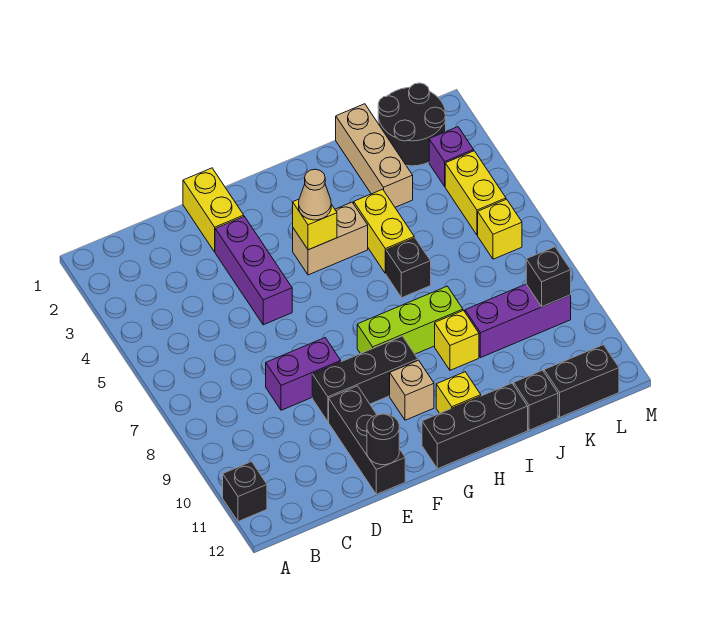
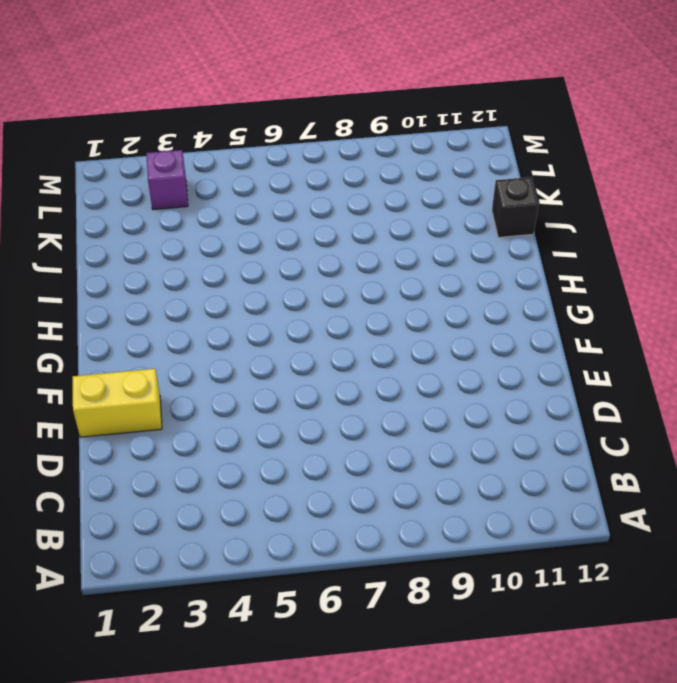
none -> black 1x1 brick [223,462,267,521]
none -> purple 1x2 brick [266,338,341,410]
none -> purple 1x3 brick [215,216,292,325]

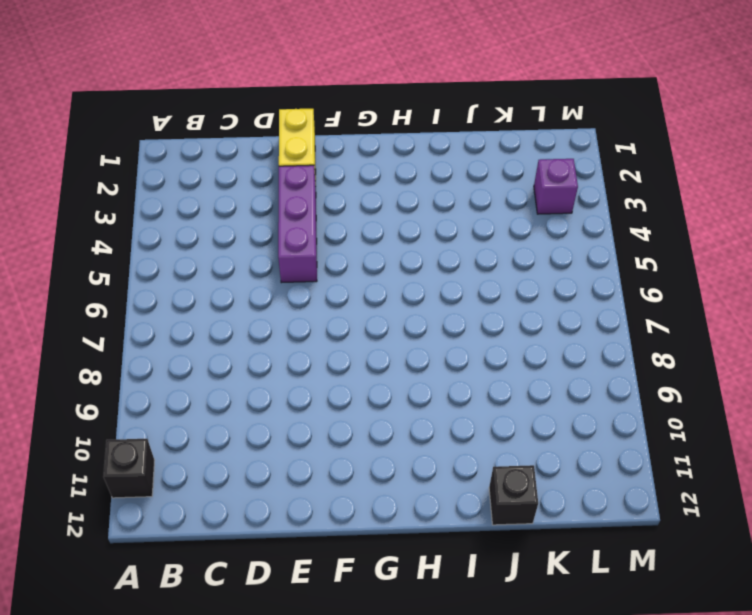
none -> purple 1x2 brick [266,338,341,410]
none -> black 1x3 brick [312,336,418,422]
none -> black 1x3 brick [329,386,405,494]

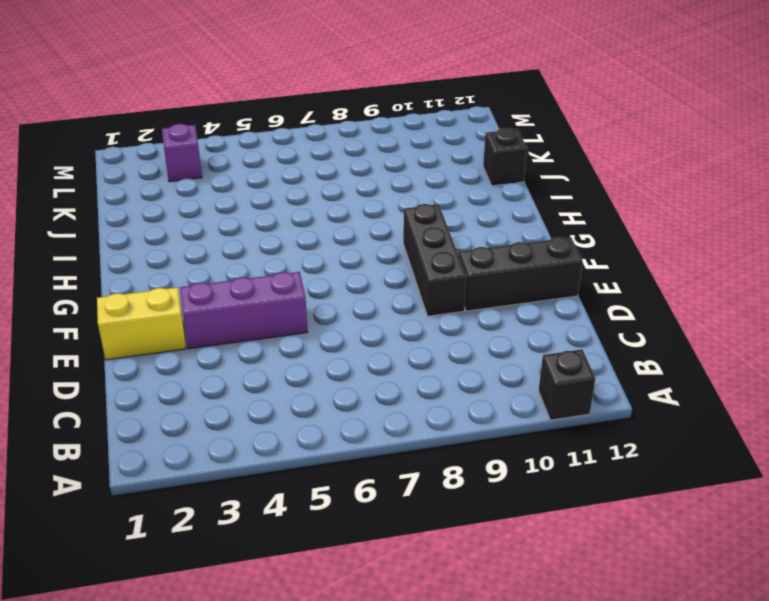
none -> purple 1x2 brick [266,338,341,410]
none -> tan 1x2 brick [293,202,368,275]
none -> lime 1x3 brick [357,286,463,354]

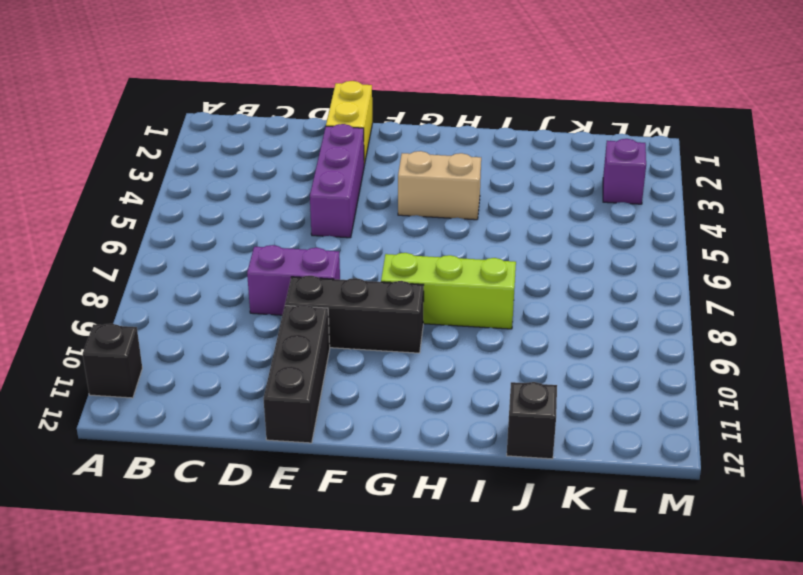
none -> tan 1x1 brick [390,360,434,420]
none -> black 1x3 brick [422,383,528,469]
none -> yellow 1x1 brick [436,372,481,413]

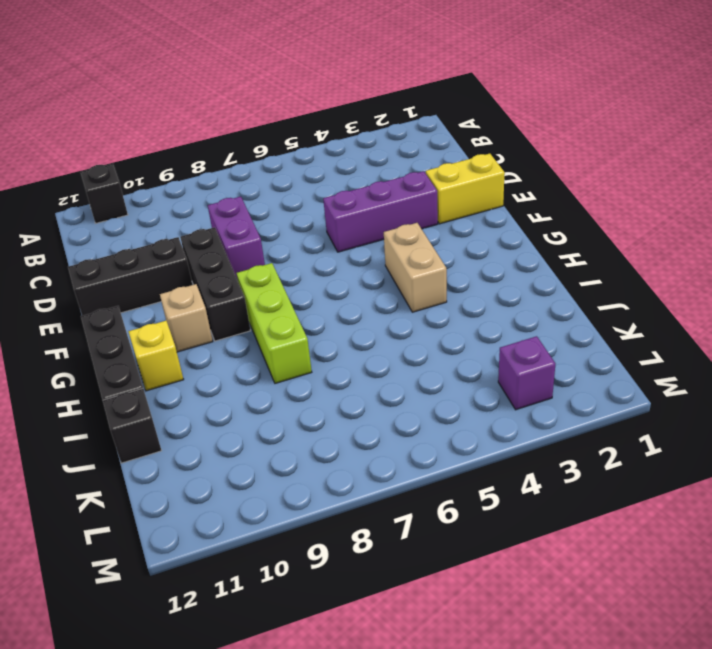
none -> yellow 1x2 brick [354,189,414,273]
none -> black 1x1 brick [386,238,431,298]
none -> yellow 1x1 brick [435,311,479,370]

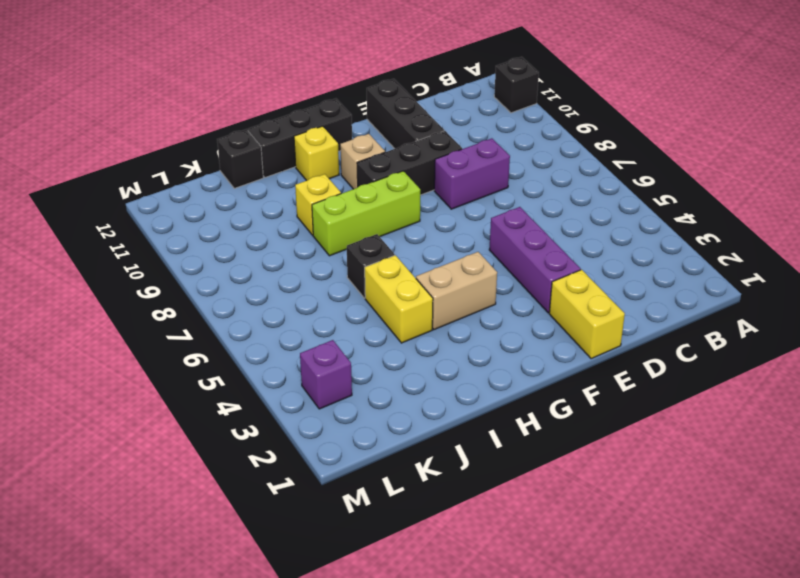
none -> tan 1x3 brick [336,104,413,207]
none -> purple 1x3 brick [465,284,571,358]
none -> black 2x2 round brick [378,83,446,166]

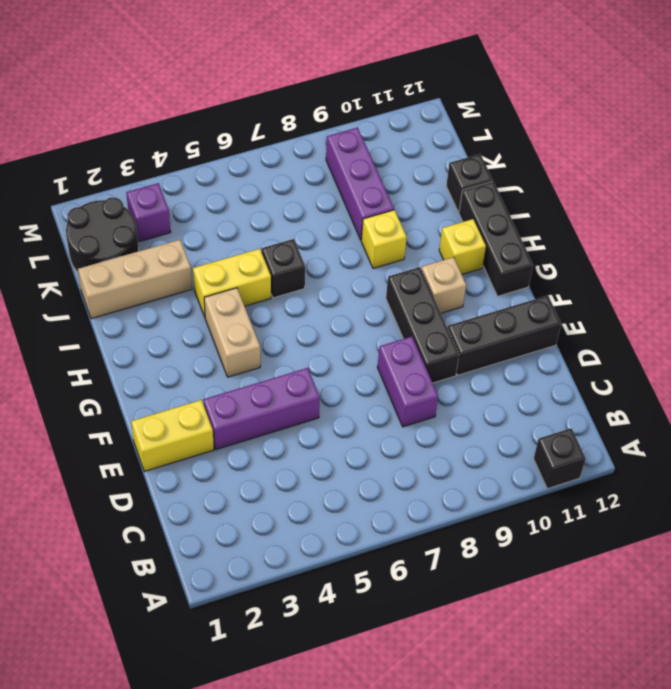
none -> lime 1x3 brick [357,286,463,354]
none -> black 1x2 brick [544,345,619,417]
none -> yellow 1x2 brick [445,151,506,235]

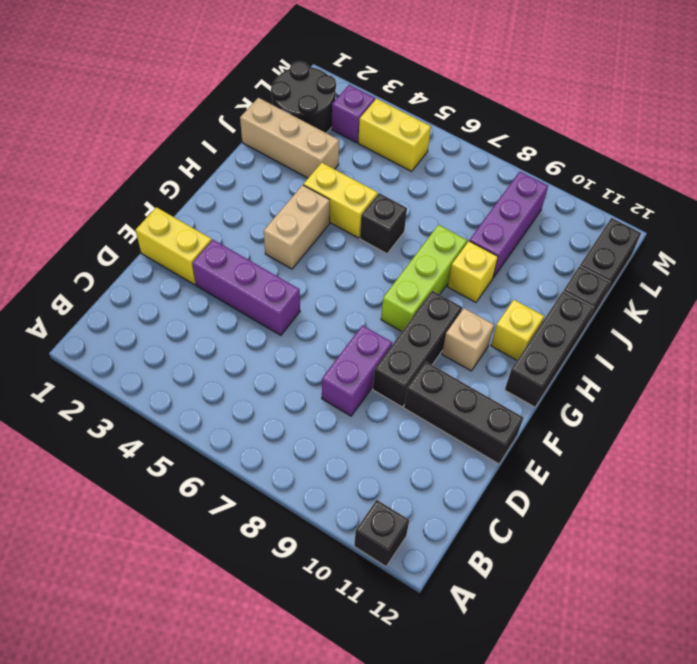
none -> yellow 1x1 brick [478,199,522,259]
none -> black 1x1 round brick [367,414,399,465]
none -> yellow 1x1 brick [293,199,337,250]

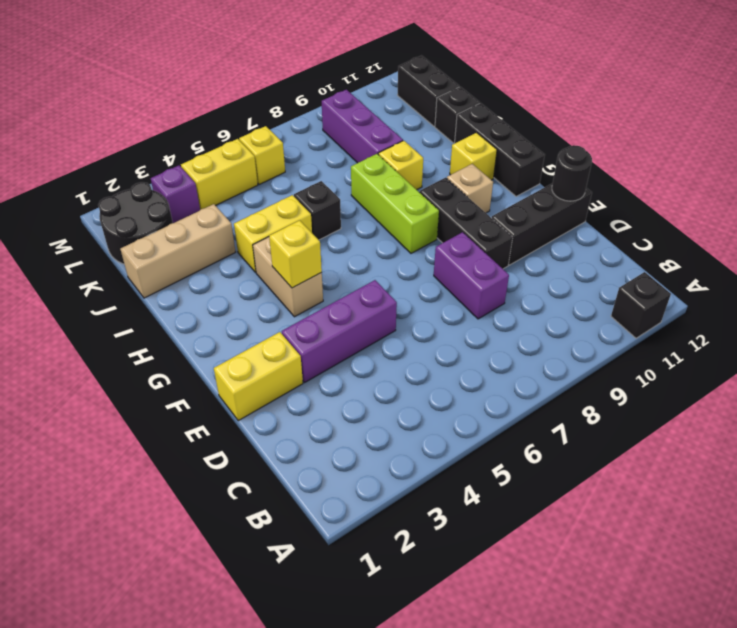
none -> black 1x1 brick [526,247,571,307]
none -> tan 1x1 cone [299,169,331,220]

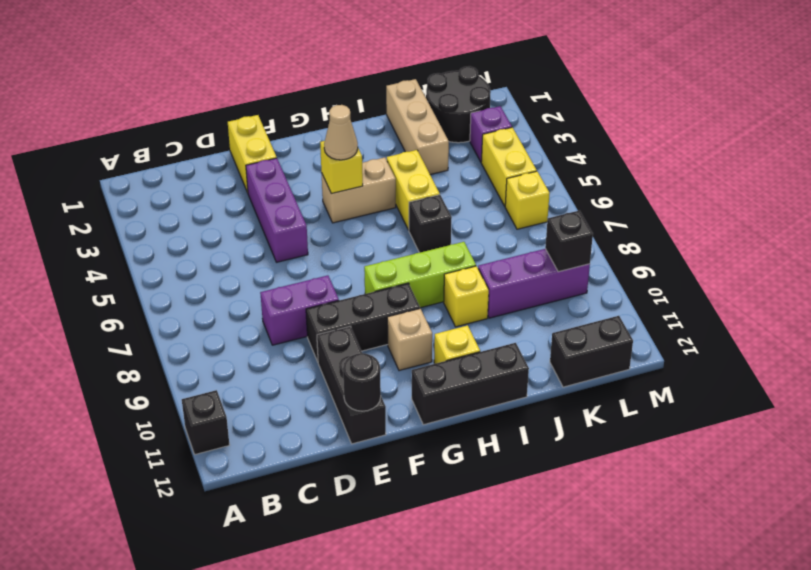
none -> black 1x1 brick [514,370,558,430]

